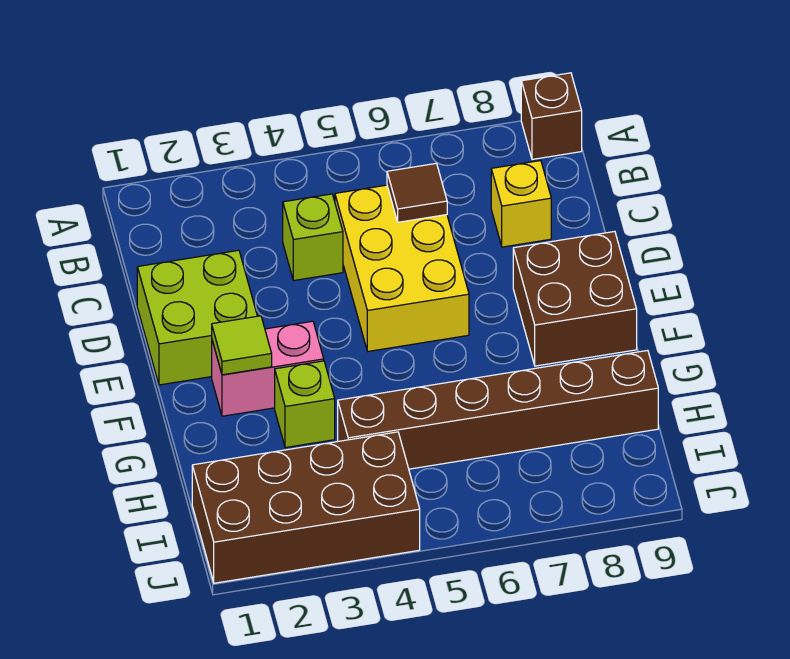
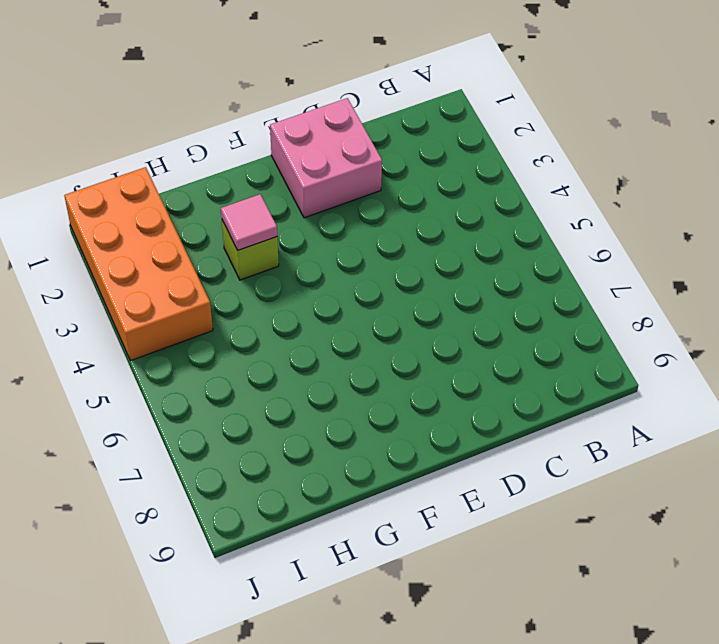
pink 2x2 brick [270,98,382,218] -> lime 2x2 brick [137,250,257,385]
pink 1x1 tile [221,194,277,250] -> none
orange 2x4 brick [64,167,213,361] -> brown 2x4 brick [192,432,420,583]
none -> brown 1x1 brick [521,73,582,159]
none -> lime 1x1 brick [283,194,343,281]
none -> yellow 2x3 brick [335,185,469,351]

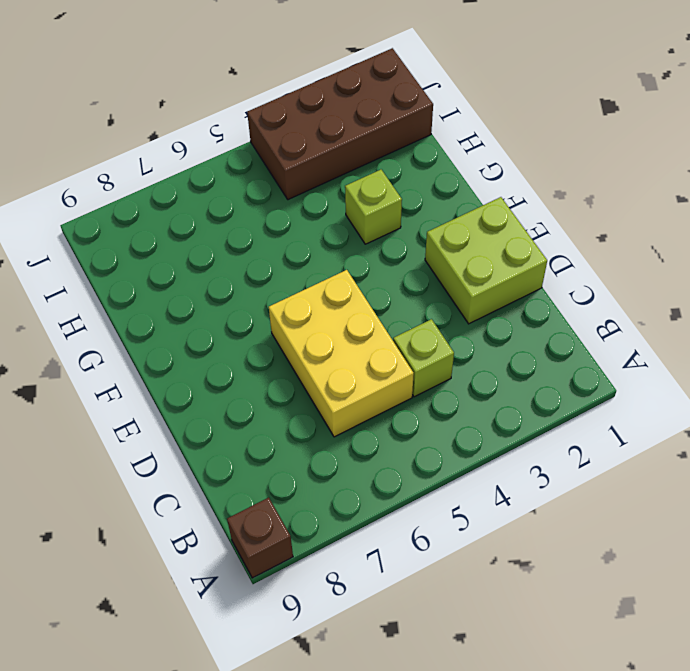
none -> yellow 1x1 brick [491,161,551,247]
none -> brown 2x2 brick [513,231,637,366]
none -> pink 1x2 brick [212,321,324,416]

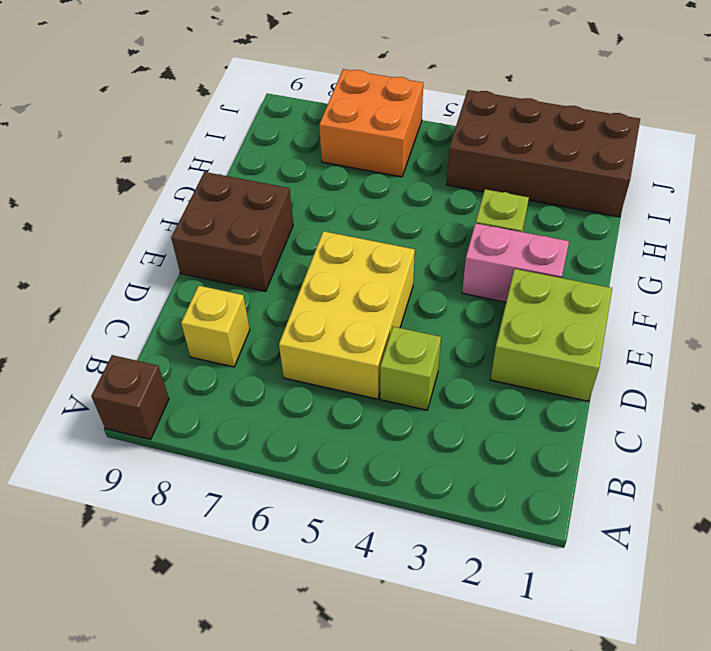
orange 2x2 brick [319,69,423,177] -> none
none -> brown 1x6 brick [338,350,658,469]
none -> brown 1x1 tile [387,163,447,222]
none -> lime 1x1 tile [212,316,272,375]

